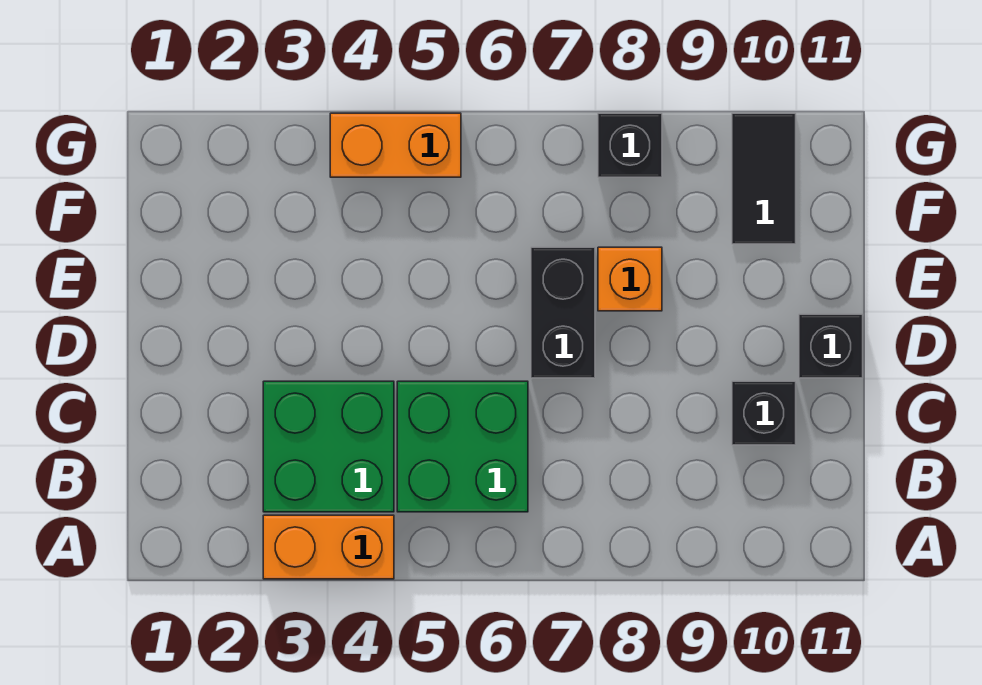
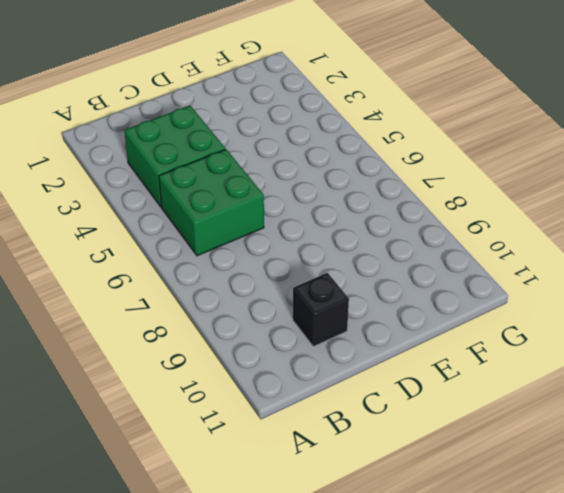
none -> orange 1x2 brick [263,515,394,579]
none -> black 1x2 brick [531,247,595,378]

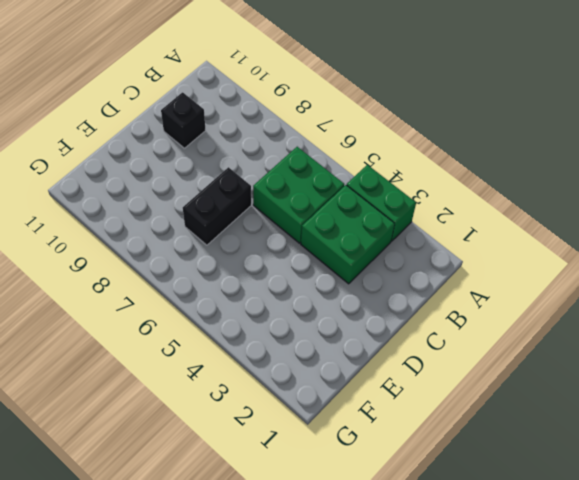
green 1x2 brick [347,165,416,241] -> orange 1x2 brick [263,515,394,579]
none -> black 1x1 brick [799,314,863,378]
none -> orange 1x1 brick [598,247,662,311]

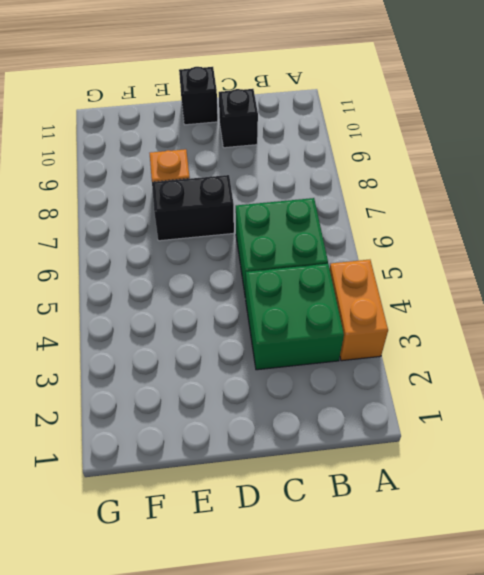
none -> black 1x2 tile [732,113,796,244]
none -> orange 1x2 brick [330,113,461,177]

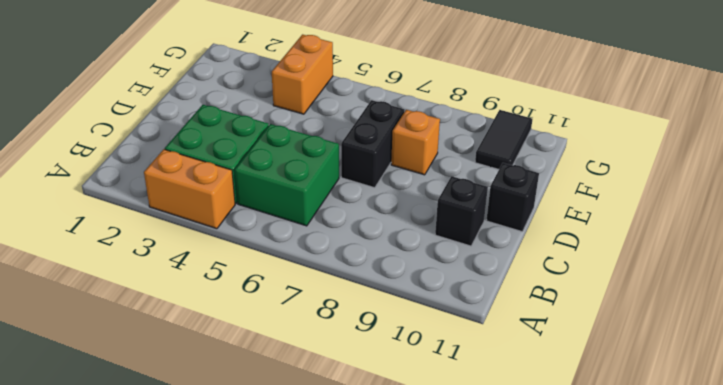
orange 1x2 brick [272,35,333,114] -> orange 1x2 brick turned to [330,113,461,177]
none -> black 1x1 brick [598,113,662,177]

